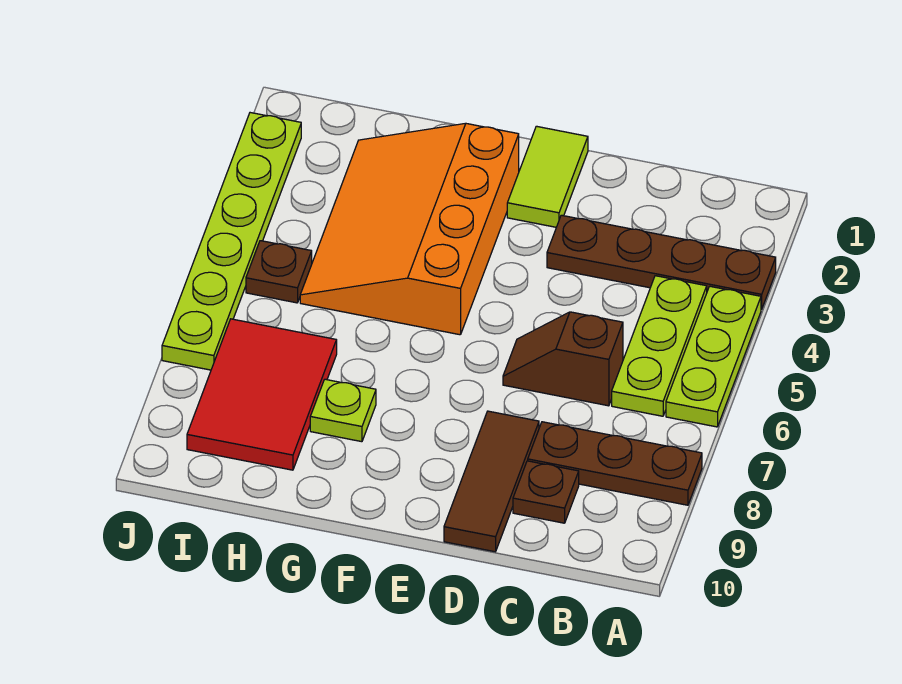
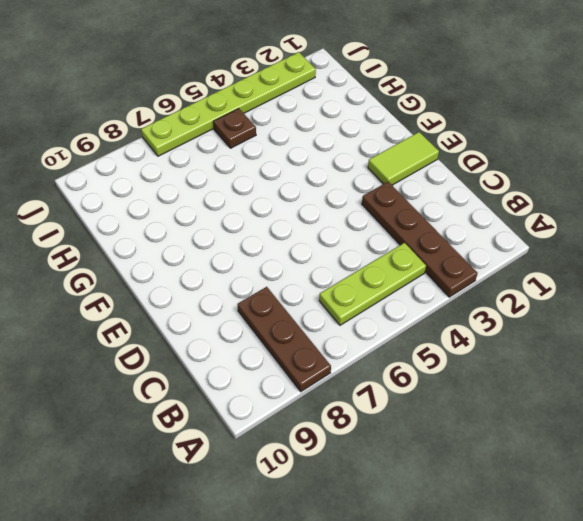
none -> lime 1x3 plate [666,286,761,427]
none -> brown 1x2 slope [503,312,623,406]
none -> brown 1x1 plate [513,461,579,523]

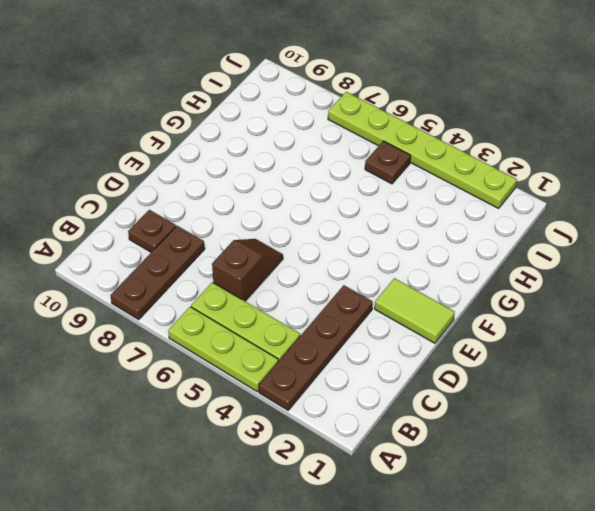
none -> brown 1x3 tile [444,411,539,552]
none -> orange 3x4 slope [300,123,519,335]
none -> lime 1x1 plate [310,379,376,442]

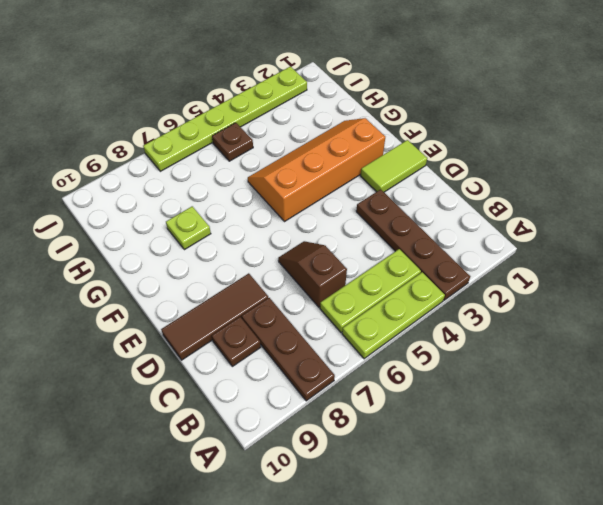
orange 2x4 slope [248,118,385,222] -> orange 3x4 slope [300,123,519,335]
none -> red 2x3 tile [187,319,337,470]

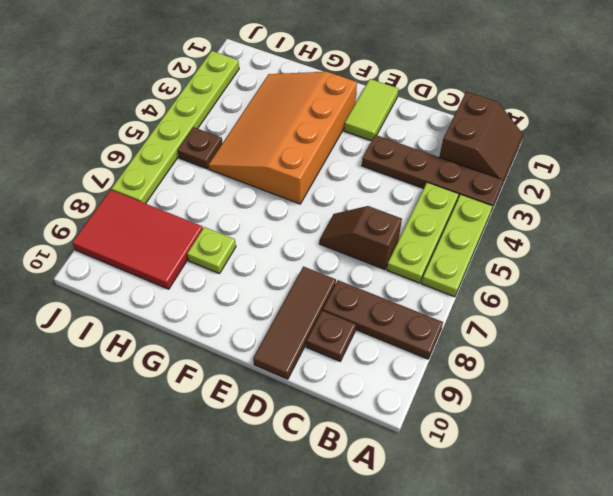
brown 2x2 slope [440,91,523,182] -> none
red 2x3 tile [72,190,203,289] -> red 2x3 tile turned to [187,319,337,470]

